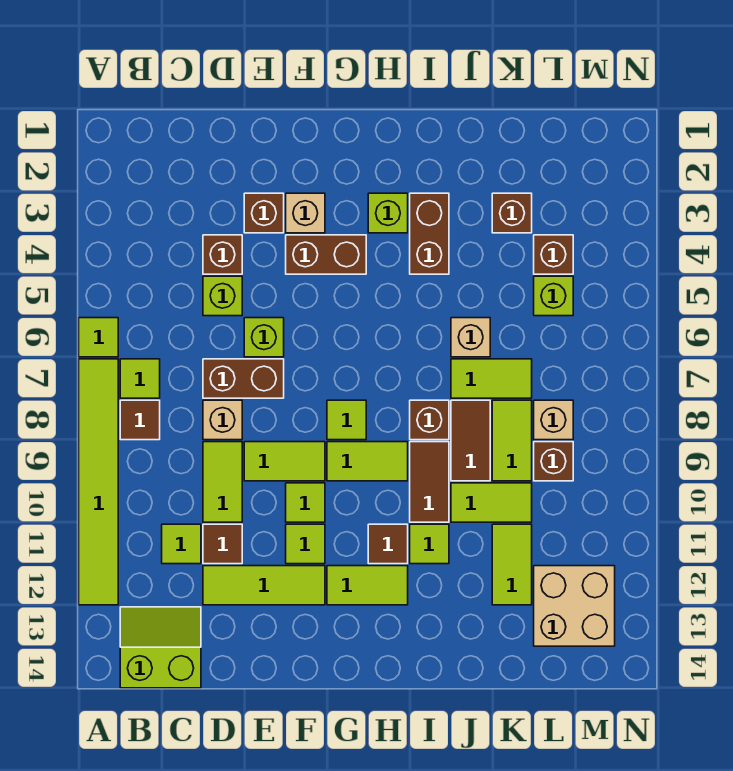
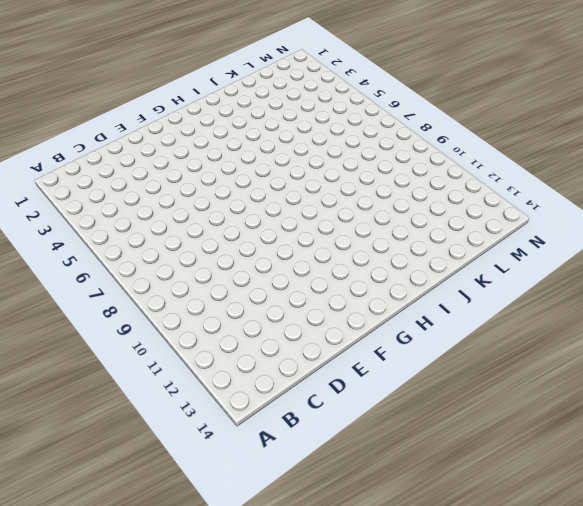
none -> lime 1x1 tile [79,318,118,357]
none -> lime 1x6 tile [79,359,118,605]
none -> lime 1x1 tile [120,359,160,398]
none -> brown 1x1 tile [120,400,160,440]

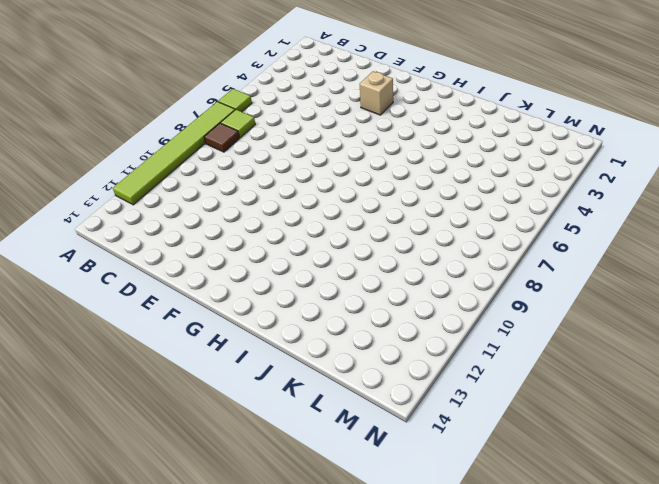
none -> lime 2x2 slope [120,607,201,688]
none -> lime 1x1 tile [162,524,201,564]
none -> brown 1x1 brick [203,235,242,274]
none -> lime 1x1 brick [203,276,242,316]

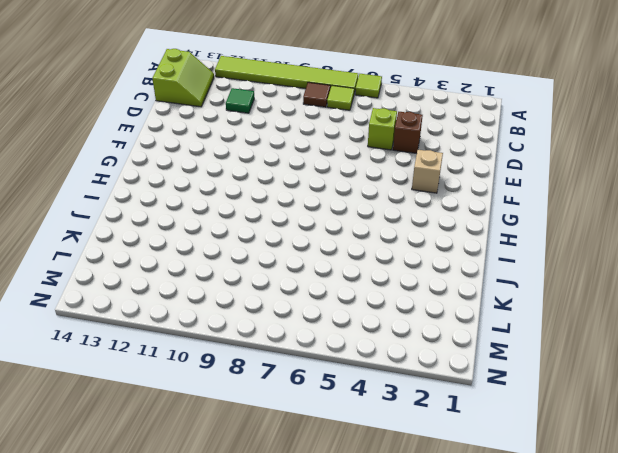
green 1x1 tile [226,88,254,113] -> lime 1x1 tile [162,524,201,564]
none -> brown 1x2 brick [203,359,284,398]
none -> tan 1x1 brick [203,400,242,440]
none -> lime 1x2 tile [203,442,242,522]
none -> brown 1x1 tile [203,524,242,564]

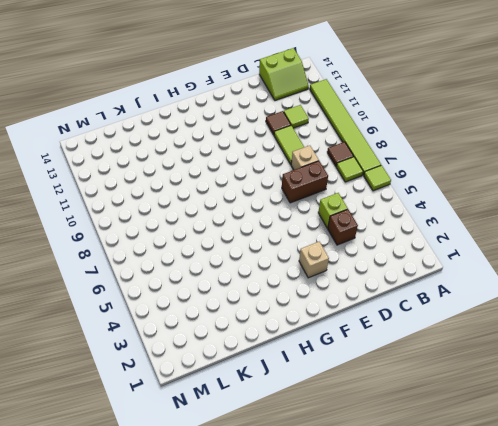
none -> lime 1x3 tile [203,566,325,605]
none -> brown 1x1 brick [244,193,284,233]
none -> lime 1x1 brick [244,318,284,357]
none -> lime 1x2 tile [244,442,325,481]

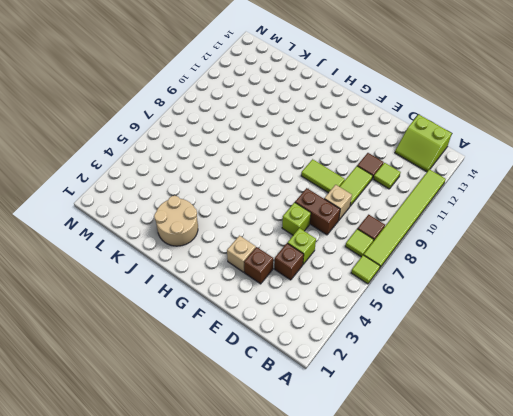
tan 2x2 round brick [154,196,198,246] -> brown 1x2 brick [410,193,449,274]
none -> lime 1x3 tile [203,566,325,605]
none -> brown 1x2 brick [286,235,366,274]
none -> lime 1x1 tile [286,483,325,522]
none -> lime 1x1 tile [286,524,325,564]

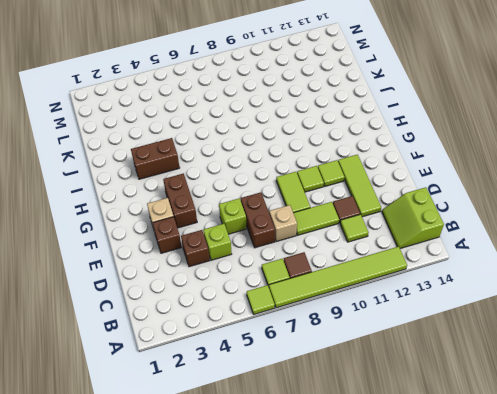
none -> lime 1x1 tile [327,400,366,440]
none -> lime 1x2 tile [327,442,408,481]
none -> lime 1x2 tile [327,566,408,605]
none -> lime 1x1 brick [368,193,408,233]

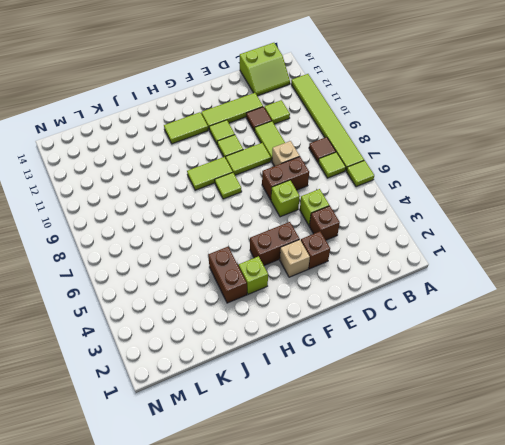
none -> brown 1x1 tile [368,524,408,564]
none -> brown 1x1 brick [410,400,449,440]
none -> brown 1x2 tile [410,442,449,522]
none -> lime 1x1 tile [410,524,449,564]

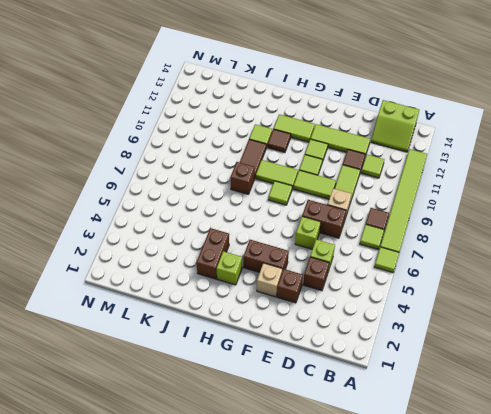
none -> tan 1x1 brick [451,318,490,357]
none -> lime 1x2 tile [451,359,532,398]
none -> brown 1x2 tile [451,400,490,481]
none -> lime 1x2 tile [451,483,532,522]

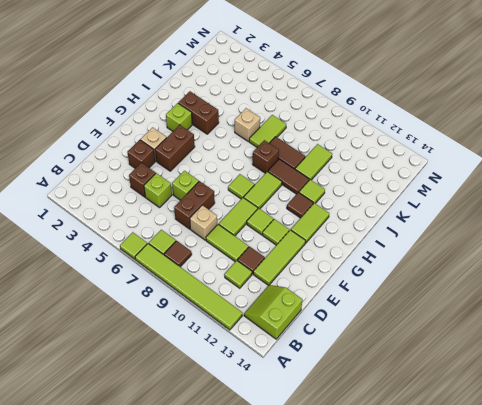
none -> brown 1x1 brick [492,193,532,233]
none -> lime 1x2 tile [492,400,532,481]
none -> lime 1x2 tile [492,524,532,605]
none -> brown 1x1 brick [534,235,573,274]

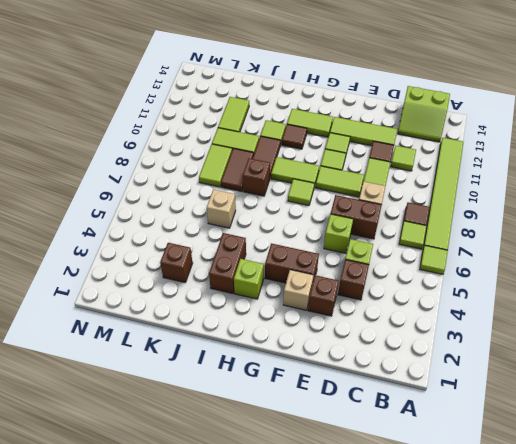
none -> lime 1x2 tile [451,359,532,398]
none -> brown 1x1 brick [534,235,573,274]
none -> lime 1x1 brick [534,276,573,316]
none -> tan 1x1 brick [534,400,573,440]

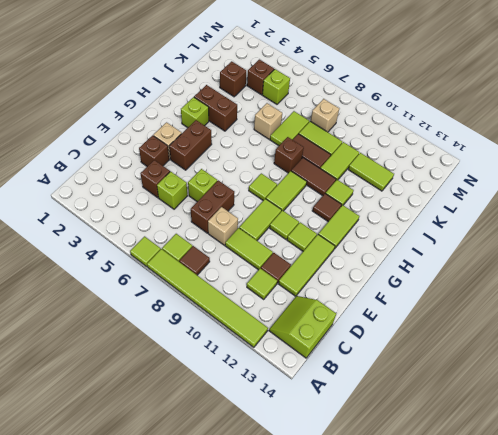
none -> brown 1x1 brick [534,442,573,481]
none -> tan 2x2 brick [534,566,615,646]

